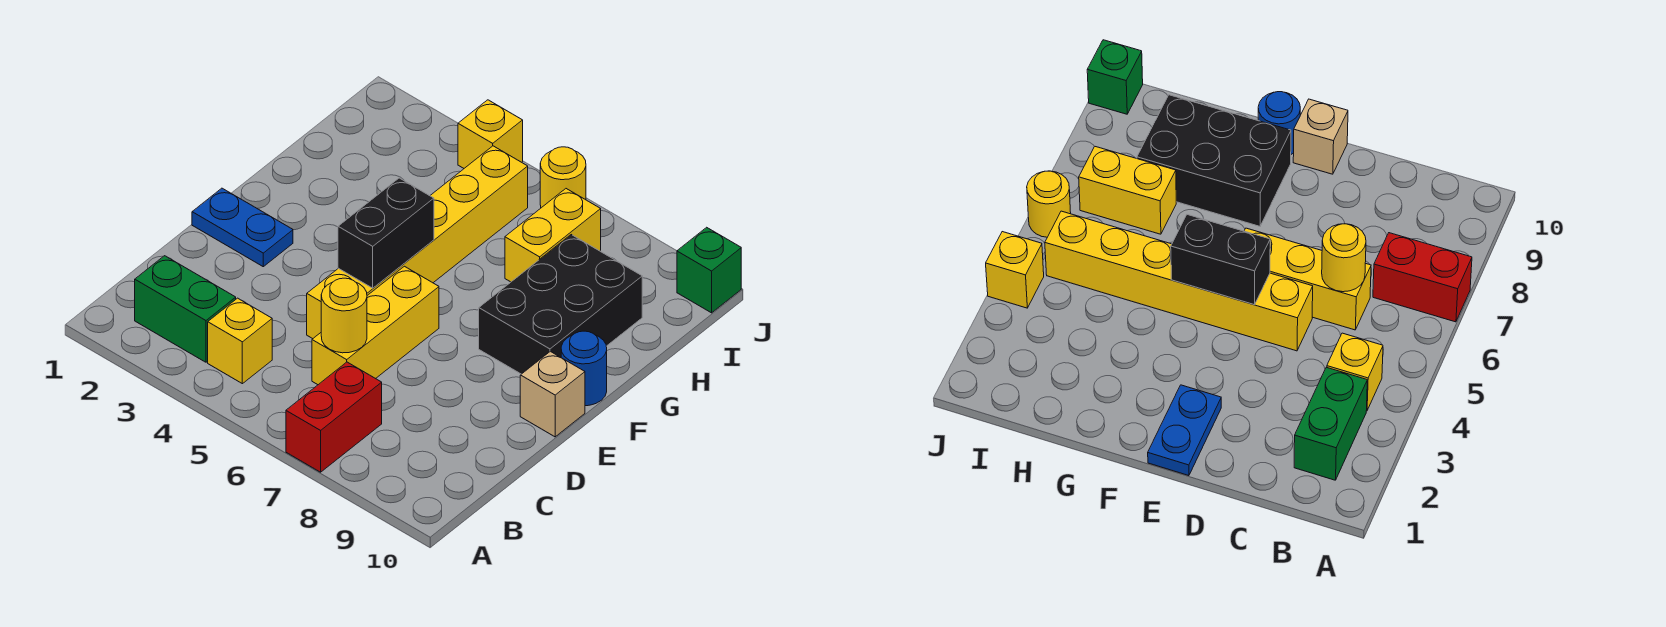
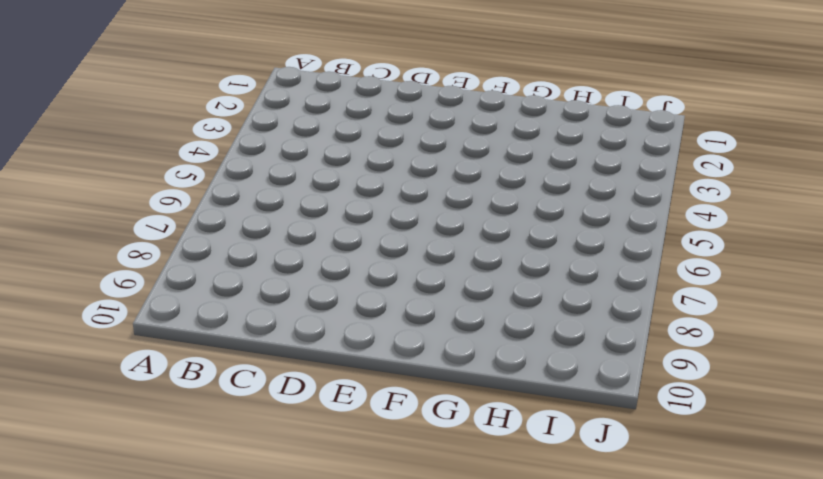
none -> red 1x2 brick [286,362,382,472]
none -> green 1x2 brick [135,256,236,362]
none -> yellow 1x1 brick [208,298,272,384]

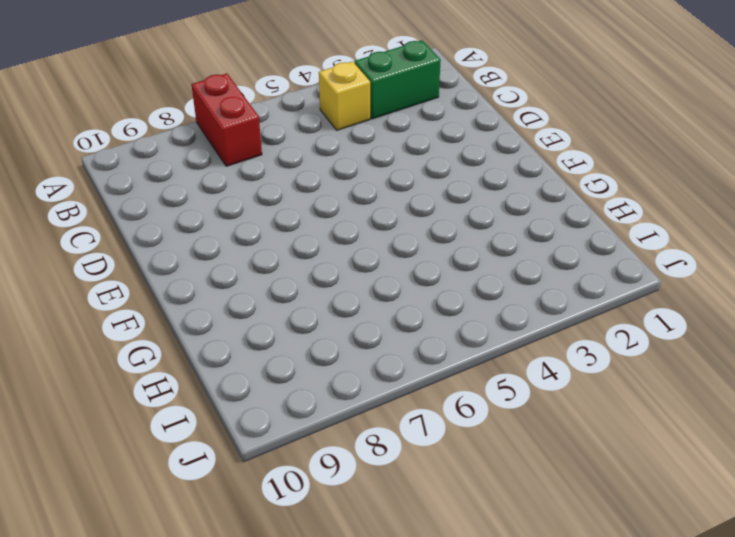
none -> yellow 1x3 brick [312,266,439,385]
none -> yellow 1x6 brick [307,146,528,339]
none -> blue 1x2 plate [192,188,293,267]

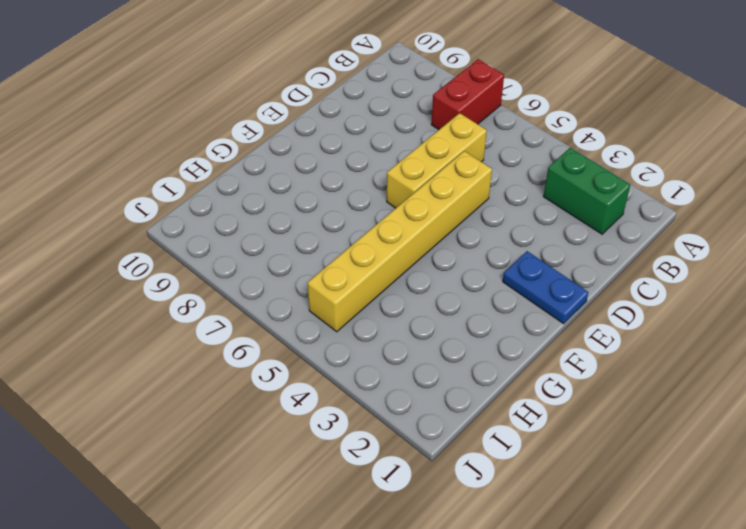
none -> yellow 1x1 brick [208,298,272,384]
none -> tan 1x1 brick [520,351,585,437]
none -> black 2x3 brick [479,235,642,374]

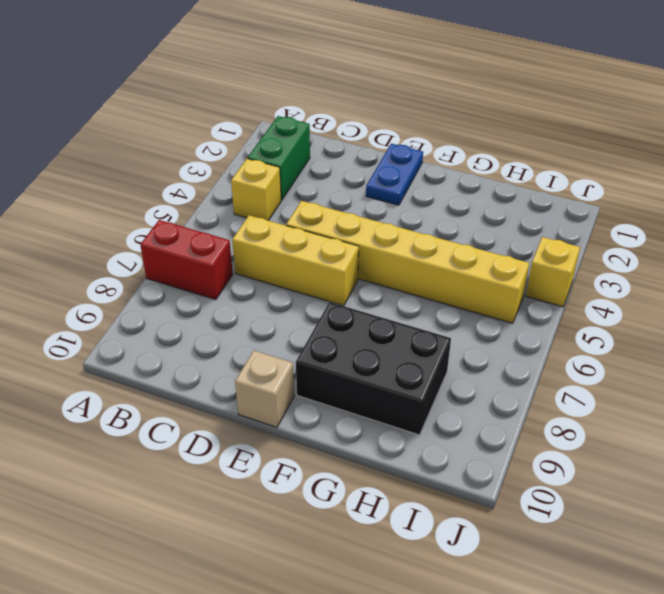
none -> blue 1x1 round brick [561,331,607,406]
none -> yellow 1x2 brick [505,189,601,282]
none -> yellow 1x1 round brick [540,147,586,208]

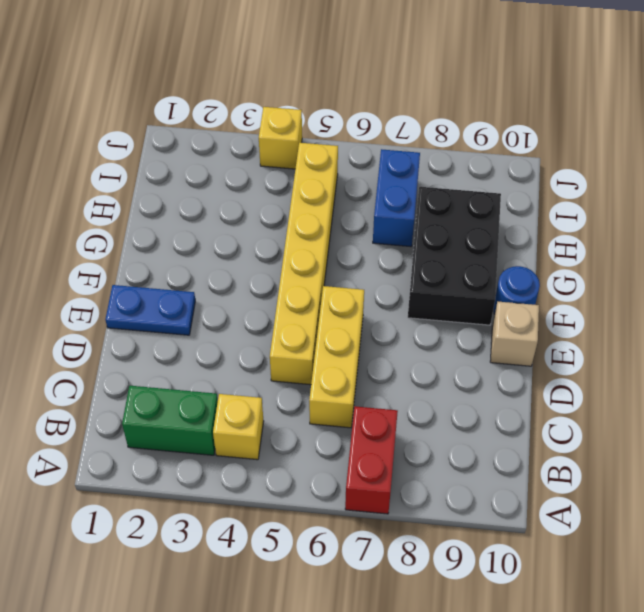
blue 1x2 brick [373,149,420,247] -> yellow 1x2 brick [505,189,601,282]
none -> yellow 1x1 round brick [540,147,586,208]
none -> green 1x1 brick [677,227,741,313]
none -> yellow 1x1 round brick [321,278,367,353]

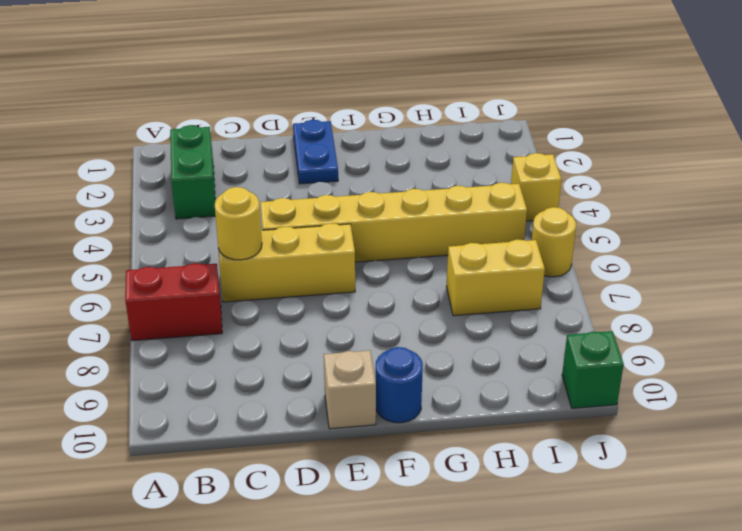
none -> yellow 1x1 brick [208,298,272,384]
none -> black 2x3 brick [479,235,642,374]
none -> black 1x2 brick [338,178,434,288]

